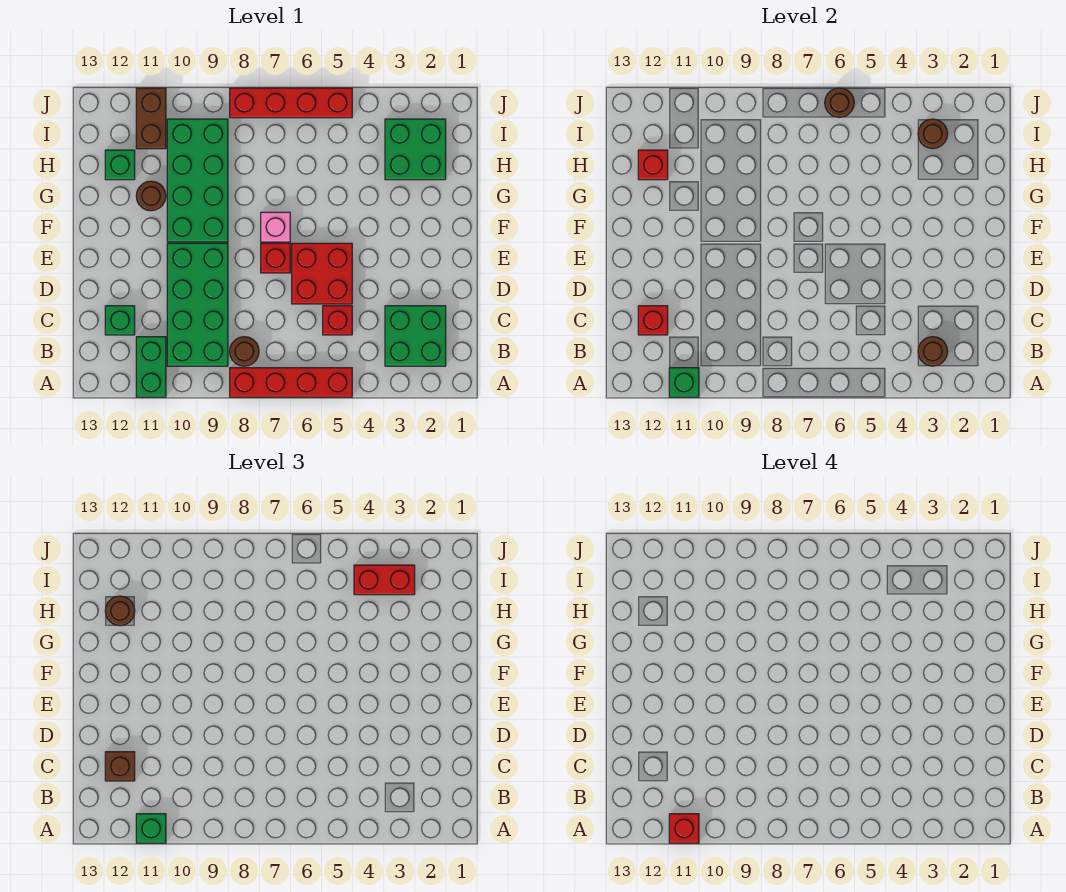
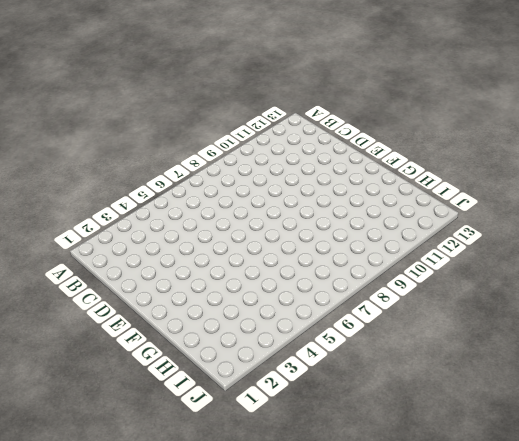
none -> red 1x4 brick [230,368,352,397]
none -> green 1x2 brick [136,337,166,397]
none -> green 2x2 brick [385,306,446,366]

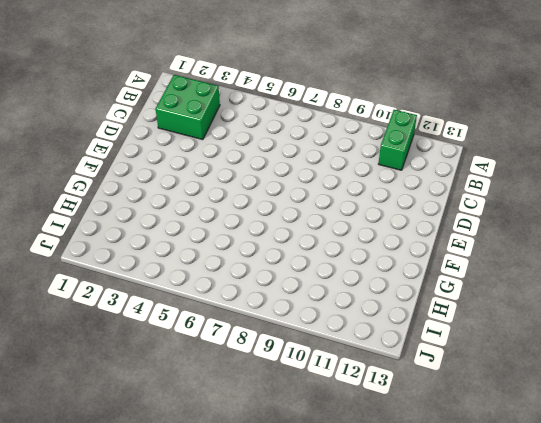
none -> red 1x4 brick [230,368,352,397]
none -> brown 1x1 round brick [230,337,259,366]
none -> green 2x4 brick [167,243,228,366]

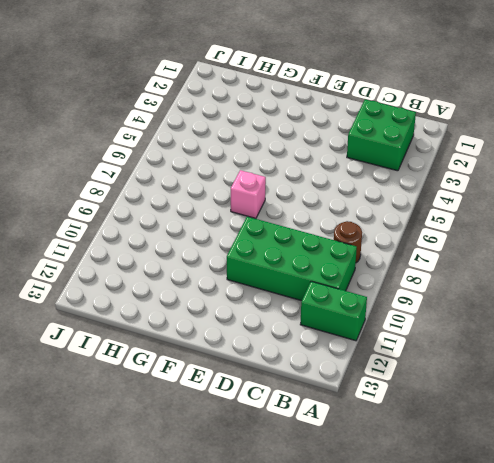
none -> red 1x4 brick [230,368,352,397]
none -> red 1x1 brick [323,306,352,335]
none -> green 1x1 brick [105,306,135,335]

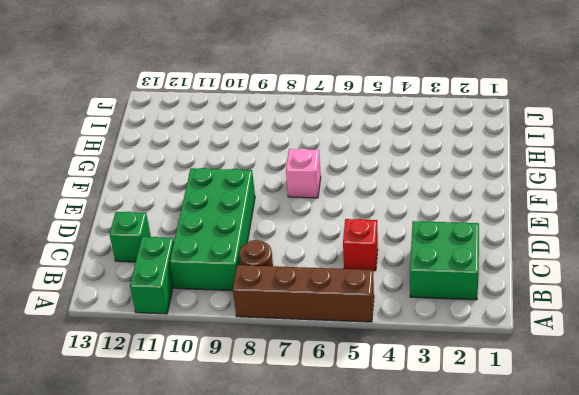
brown 1x4 brick [233,265,374,322] -> red 1x4 brick [230,368,352,397]
none -> red 2x2 brick [292,243,352,304]
none -> red 1x1 brick [261,243,290,273]
none -> green 2x4 brick [167,119,228,242]

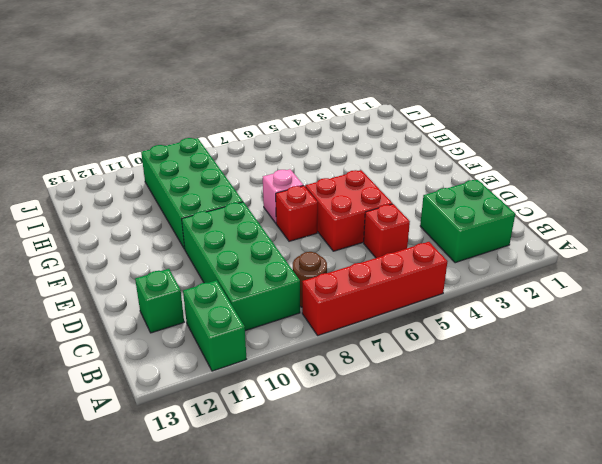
none -> brown 1x1 round brick [136,181,166,211]
none -> green 2x2 brick [385,119,446,180]
none -> green 1x1 brick [105,150,135,180]

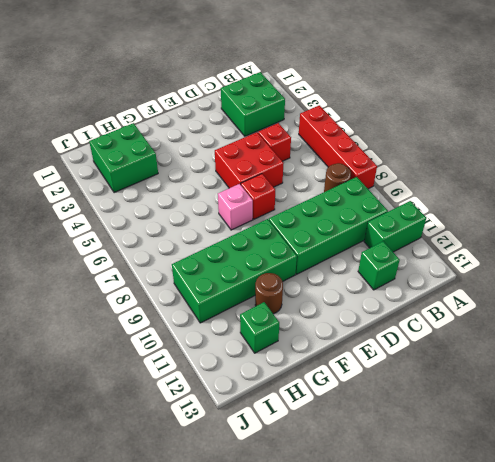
none -> brown 1x2 brick [136,88,166,149]
none -> red 1x4 brick [230,88,352,118]
none -> green 1x1 brick [669,368,699,397]

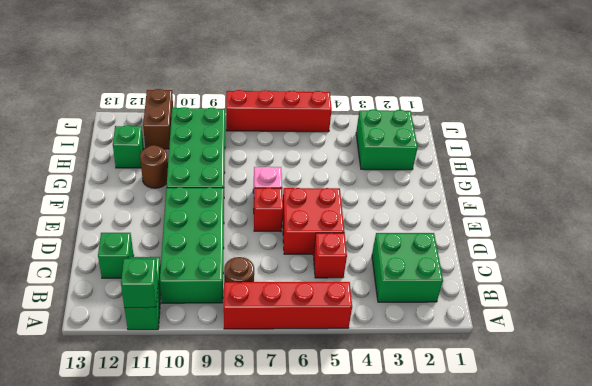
none -> brown 1x1 round brick [918,337,948,366]
none -> red 1x1 brick [638,306,668,335]
none -> red 1x1 brick [638,150,668,180]

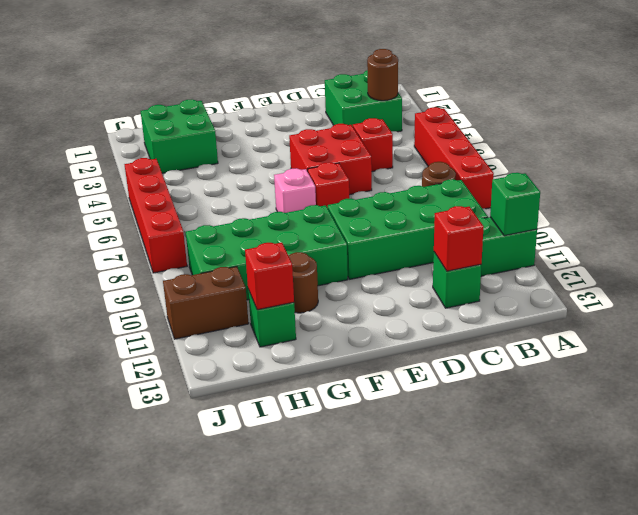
none -> brown 1x1 round brick [918,119,948,149]
none -> brown 1x1 round brick [825,88,854,117]
none -> green 1x1 brick [136,814,166,843]

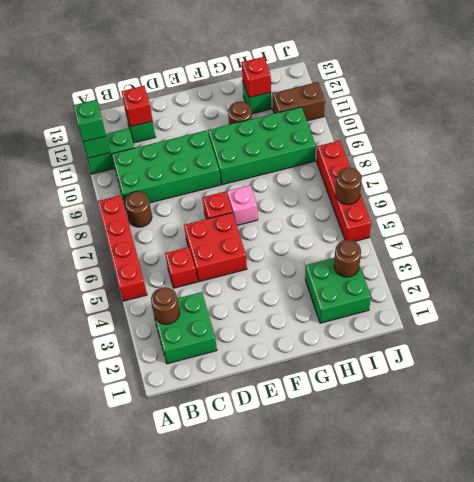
none -> brown 1x1 brick [105,752,135,781]
none -> brown 1x1 round brick [105,596,135,626]
none -> red 1x2 brick [354,565,415,595]

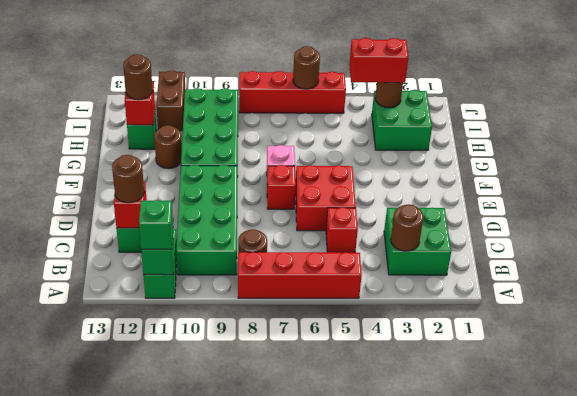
brown 1x1 round brick [112,155,144,203] -> brown 1x1 brick [105,752,135,781]
none -> red 1x1 brick [669,814,699,843]

